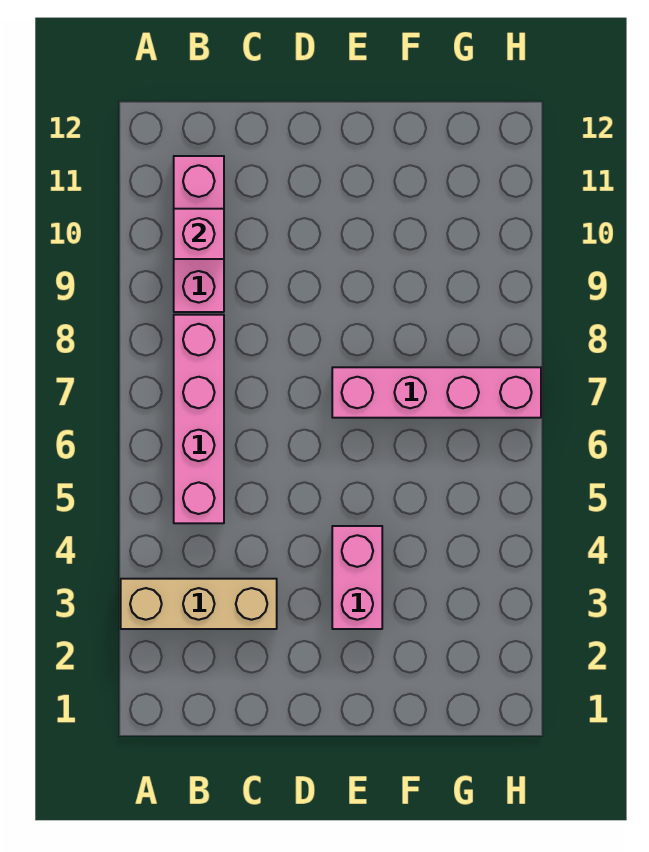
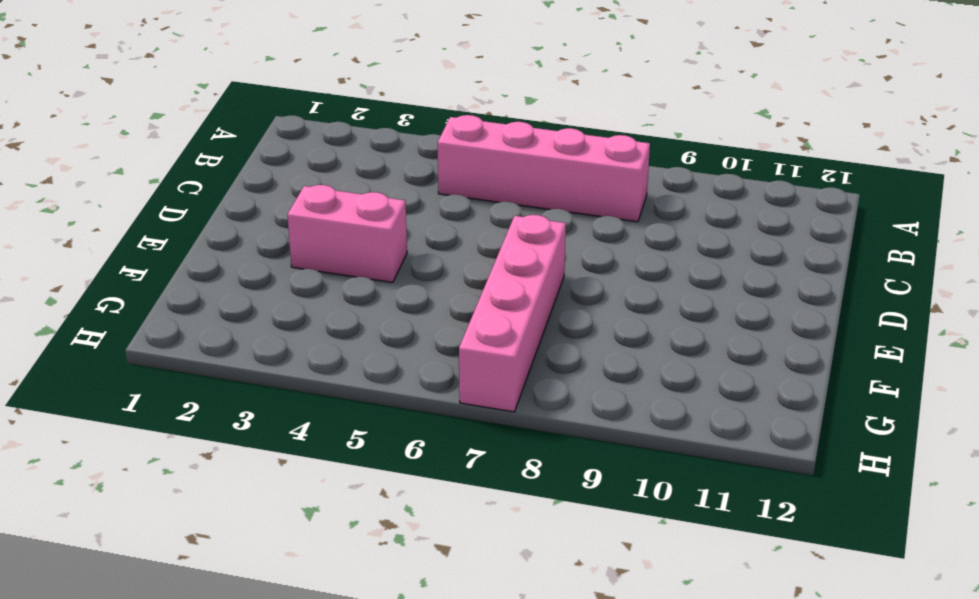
none -> tan 1x3 brick [121,579,277,629]
none -> pink 1x3 brick [174,156,224,312]

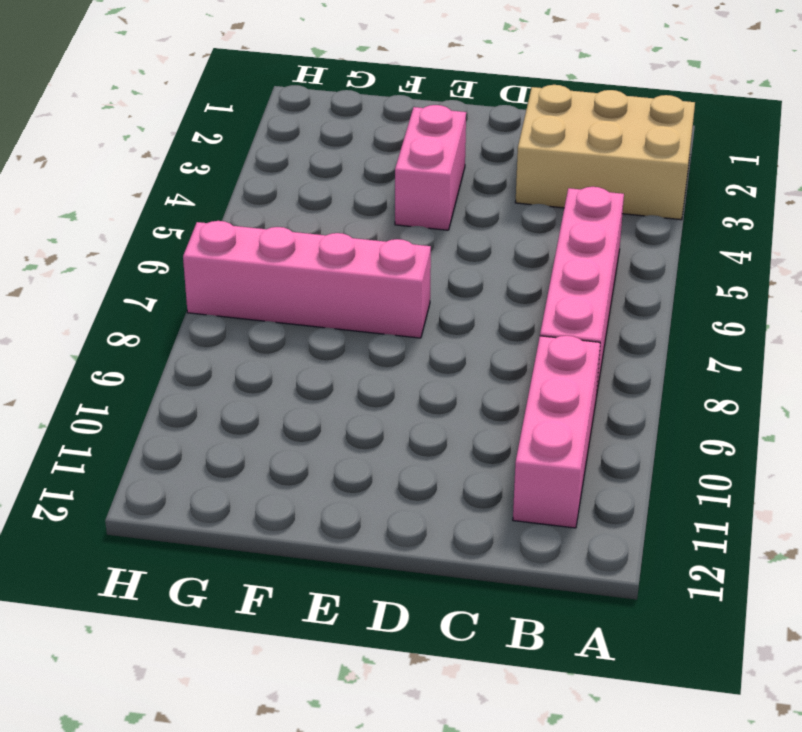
tan 2x3 brick [515,85,695,220] -> tan 1x3 brick [121,579,277,629]
none -> pink 1x1 brick [174,209,224,259]

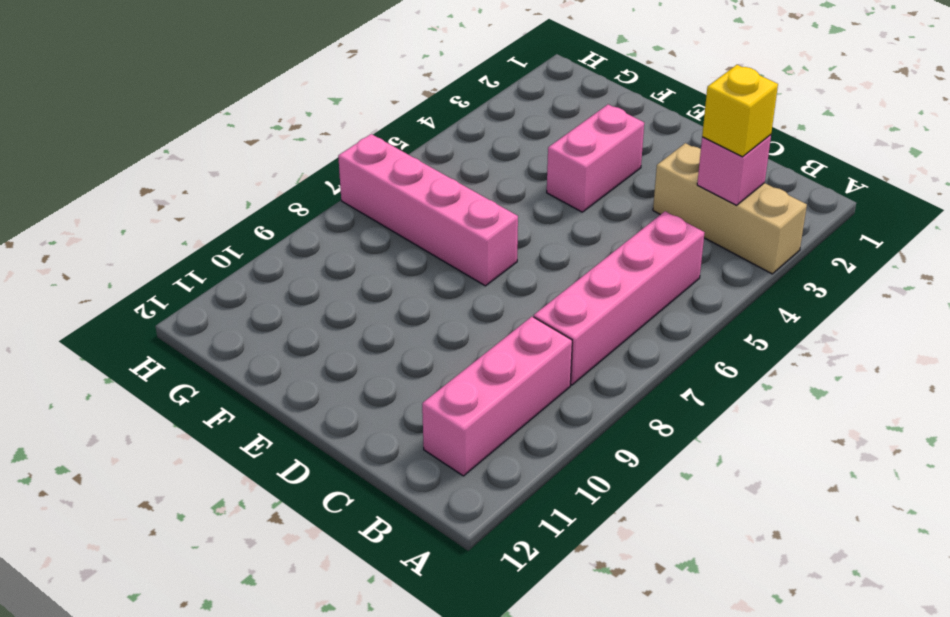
pink 1x1 brick [697,135,771,205] -> pink 1x1 brick moved to [174,209,224,259]
yellow 1x1 brick [702,65,778,157] -> none

